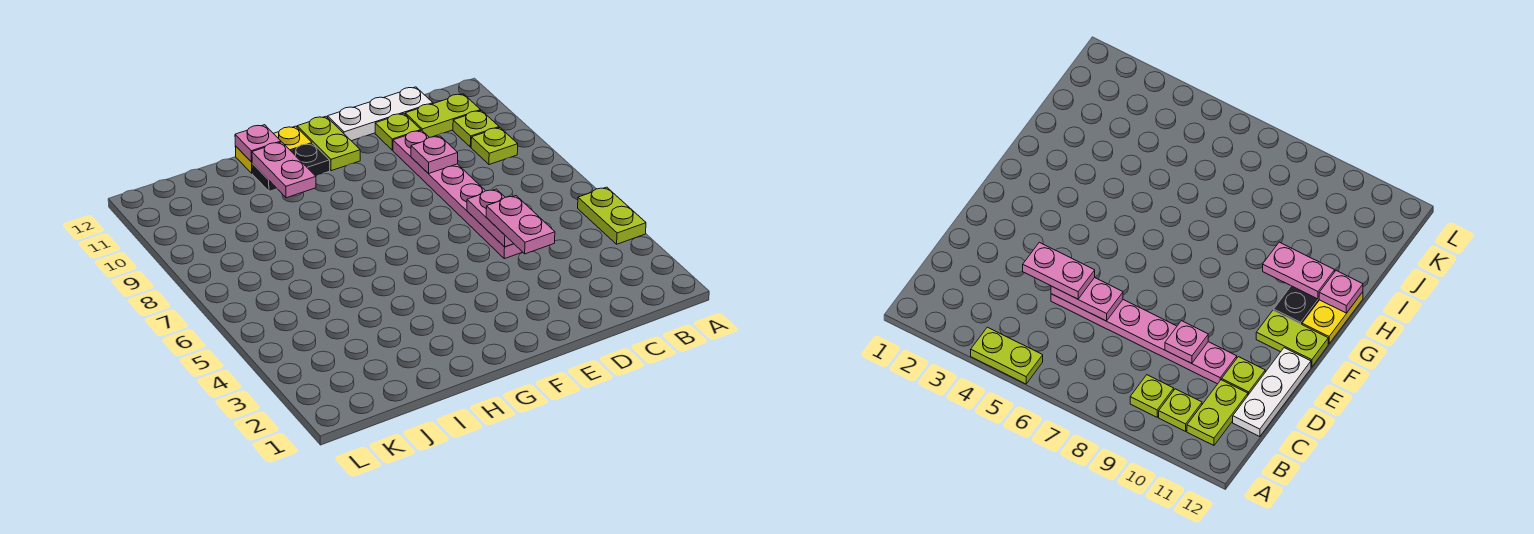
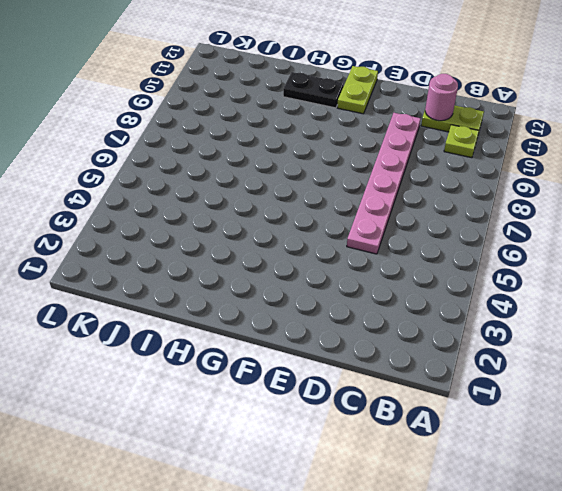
pink 1x1 round brick [425,74,458,121] -> none
none -> lime 1x2 plate [578,187,646,244]
none -> lime 1x1 plate [471,128,518,165]
none -> white 1x3 plate [328,87,433,141]

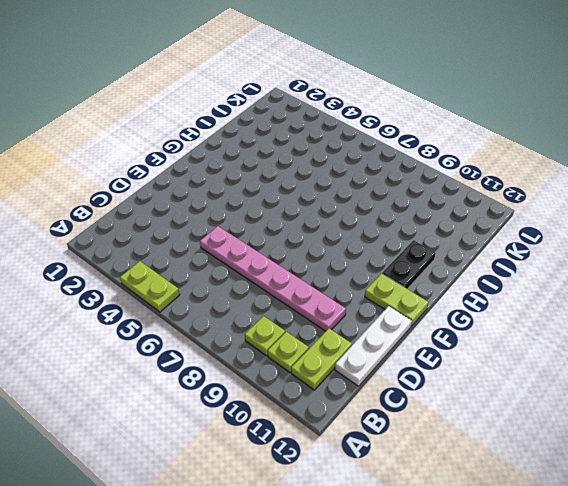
none -> lime 1x1 plate [375,113,421,150]
none -> yellow 1x2 plate [235,126,312,174]
none -> pink 1x2 plate [467,189,514,247]

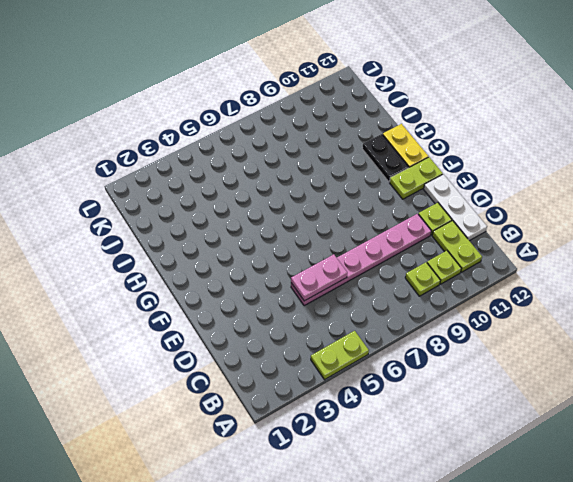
none -> pink 1x1 plate [411,136,458,174]
none -> pink 1x2 plate [252,142,316,198]
none -> pink 1x1 plate [235,125,281,162]

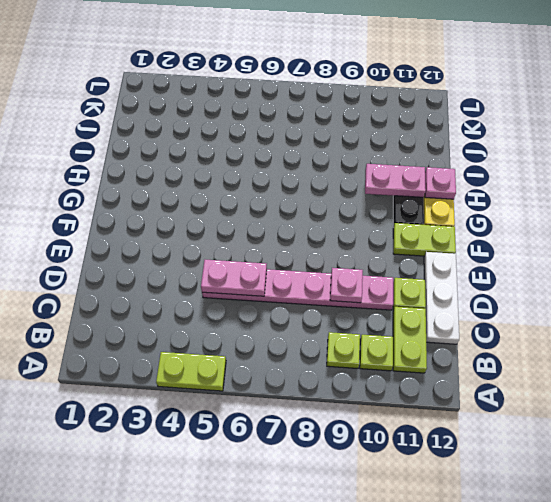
none -> pink 1x2 plate [486,196,555,254]

